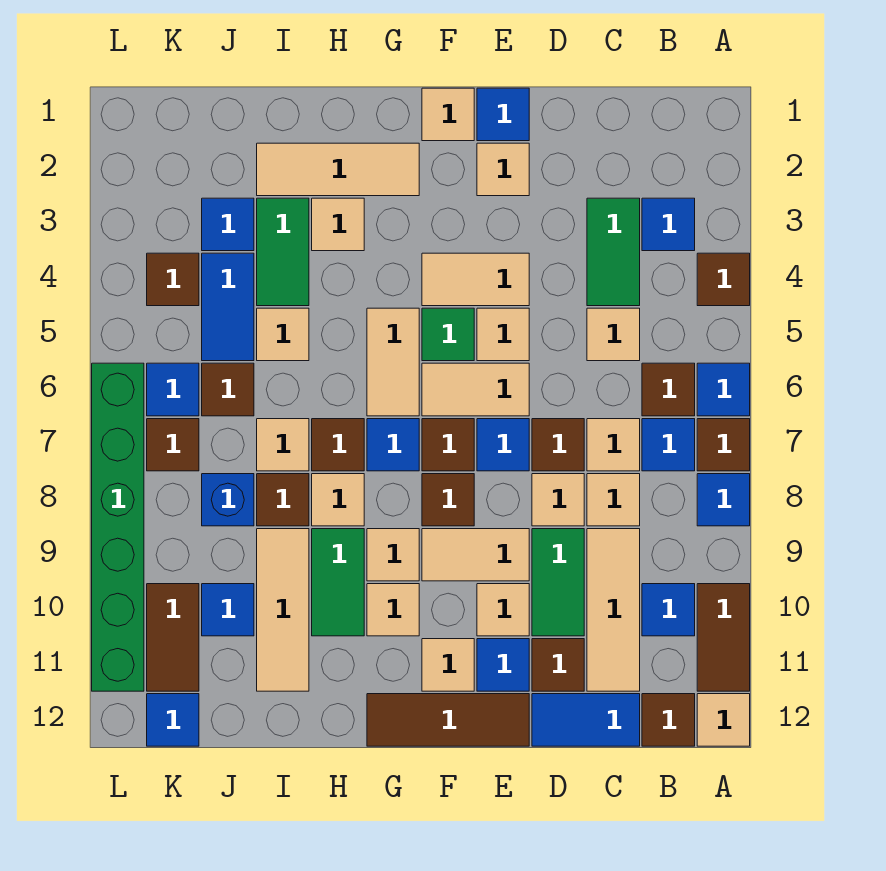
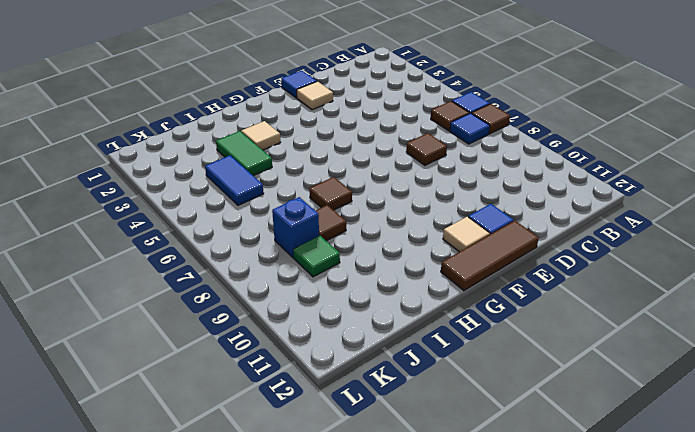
green 1x1 tile [293,236,340,277] -> green 1x1 tile moved to [422,308,474,361]
none -> brown 1x1 tile [697,253,750,306]
none -> blue 1x1 tile [697,474,750,526]
none -> brown 1x2 tile [697,584,750,691]
none -> tan 1x1 tile [697,694,750,746]

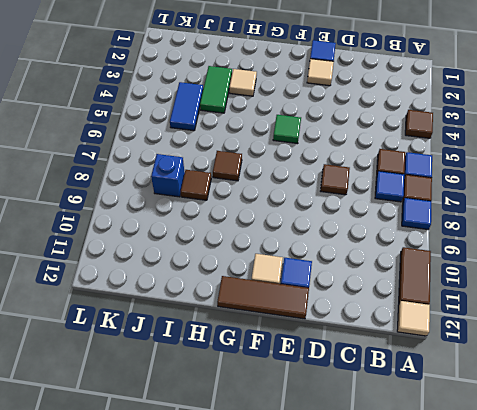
none -> blue 1x1 tile [642,198,695,251]
none -> blue 1x1 tile [642,584,695,636]
none -> brown 1x1 tile [642,694,695,746]
none -> green 1x2 tile [587,198,640,306]

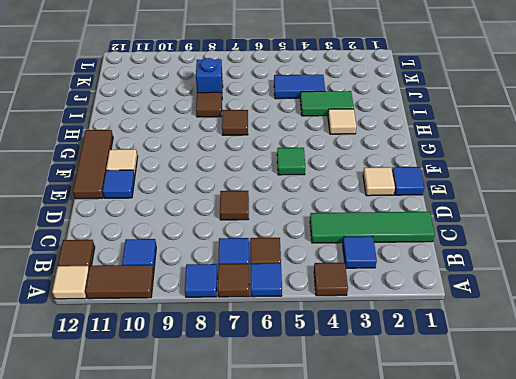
green 1x4 tile [310,212,435,243] -> green 1x2 tile [587,198,640,306]
none -> tan 1x1 tile [587,308,640,361]
none -> tan 1x1 tile [587,419,640,471]
none -> tan 1x1 tile [587,474,640,526]
none -> tan 1x3 tile [587,529,640,691]

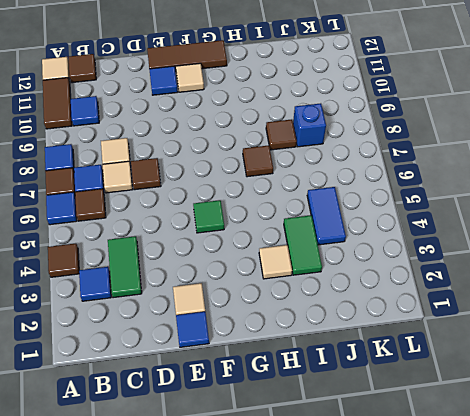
none -> tan 1x1 tile [587,308,640,361]
none -> tan 1x3 tile [587,529,640,691]
none -> blue 1x2 tile [532,694,640,746]
none -> tan 1x1 tile [532,474,584,526]

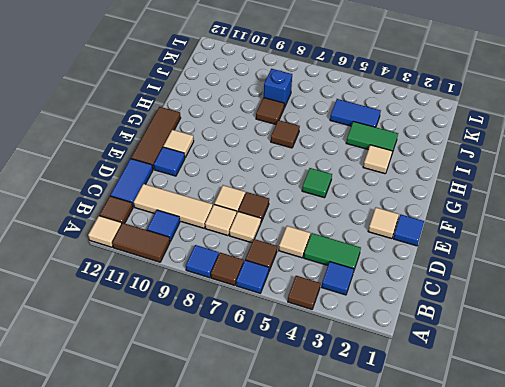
none -> blue 1x1 tile [642,419,695,471]
none -> green 1x2 tile [532,529,584,636]
none -> brown 1x1 tile [532,639,584,691]
none -> tan 1x2 tile [422,253,529,306]

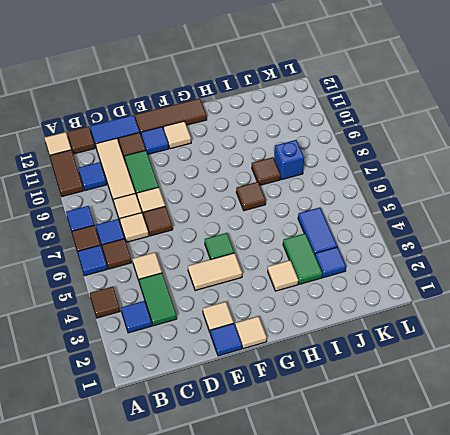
none -> tan 1x1 tile [477,308,529,361]
none -> tan 1x2 tile [422,363,529,416]
none -> blue 1x1 tile [477,419,529,471]
none -> tan 1x2 tile [422,529,529,581]

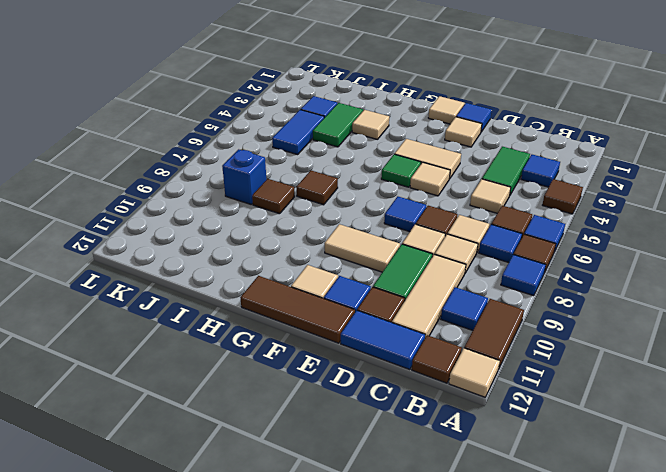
none -> tan 1x2 tile [422,363,529,416]
none -> tan 1x1 tile [477,584,529,636]
none -> brown 1x1 tile [422,419,474,471]
none -> brown 1x1 tile [422,474,474,526]

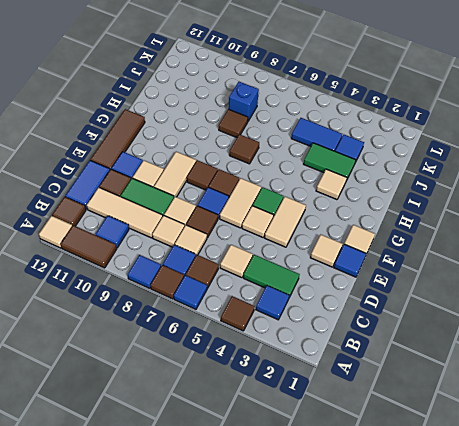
none -> tan 1x1 tile [422,639,474,691]
none -> tan 1x3 tile [257,143,419,196]
none -> tan 1x2 tile [367,308,419,416]
none -> blue 1x1 tile [367,419,419,471]

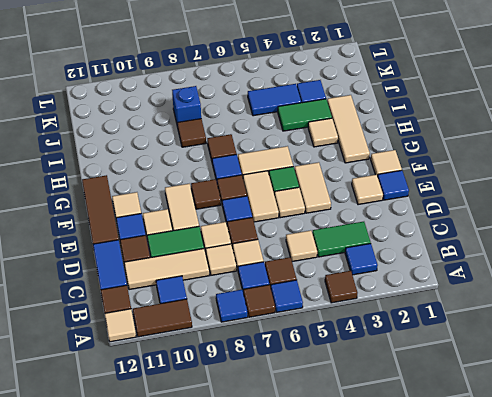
none -> tan 1x1 tile [367,529,419,581]
none -> tan 1x1 tile [367,584,419,636]
none -> tan 1x1 tile [312,474,364,526]
none -> green 1x2 tile [312,529,364,636]

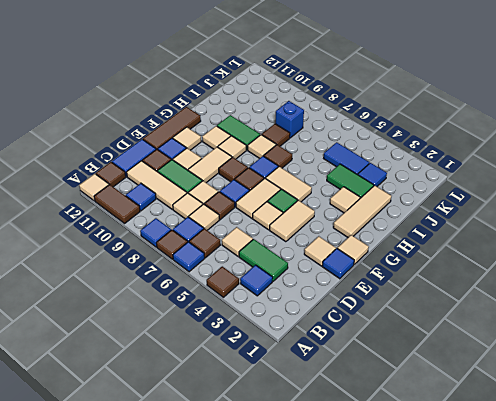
none -> tan 1x1 tile [257,308,309,361]
none -> tan 1x1 tile [257,419,309,471]
none -> tan 1x3 tile [257,529,309,691]
none -> brown 1x1 tile [202,363,254,416]

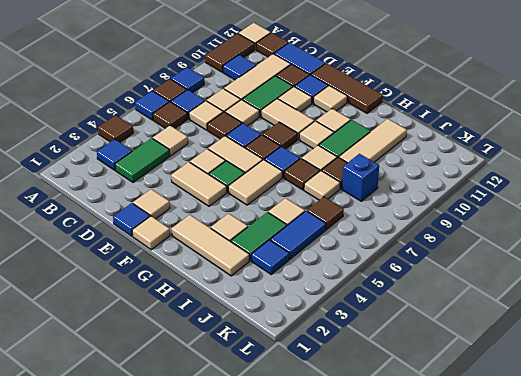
none -> blue 1x1 tile [202,584,254,636]
none -> brown 1x1 tile [147,253,199,306]
none -> blue 1x1 tile [147,363,199,416]
none -> brown 1x1 tile [147,419,199,471]

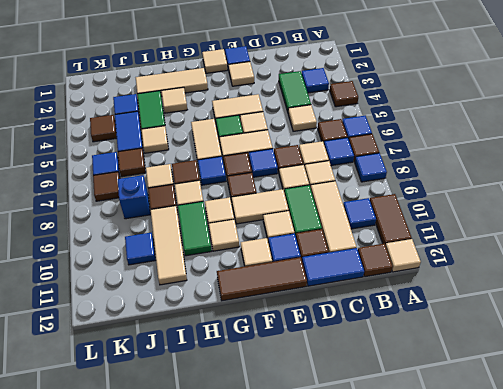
none -> brown 1x2 tile [147,584,199,691]
none -> blue 1x1 tile [147,694,199,746]
none -> green 1x6 brick [92,363,144,691]

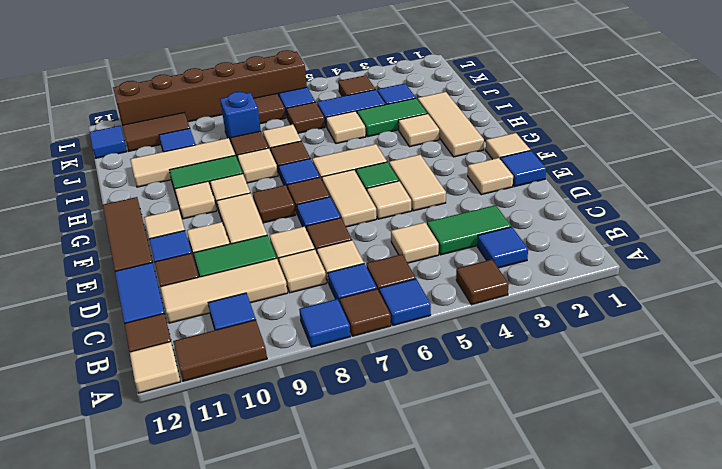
brown 1x6 brick [113,50,307,125] -> green 1x6 brick [92,363,144,691]

